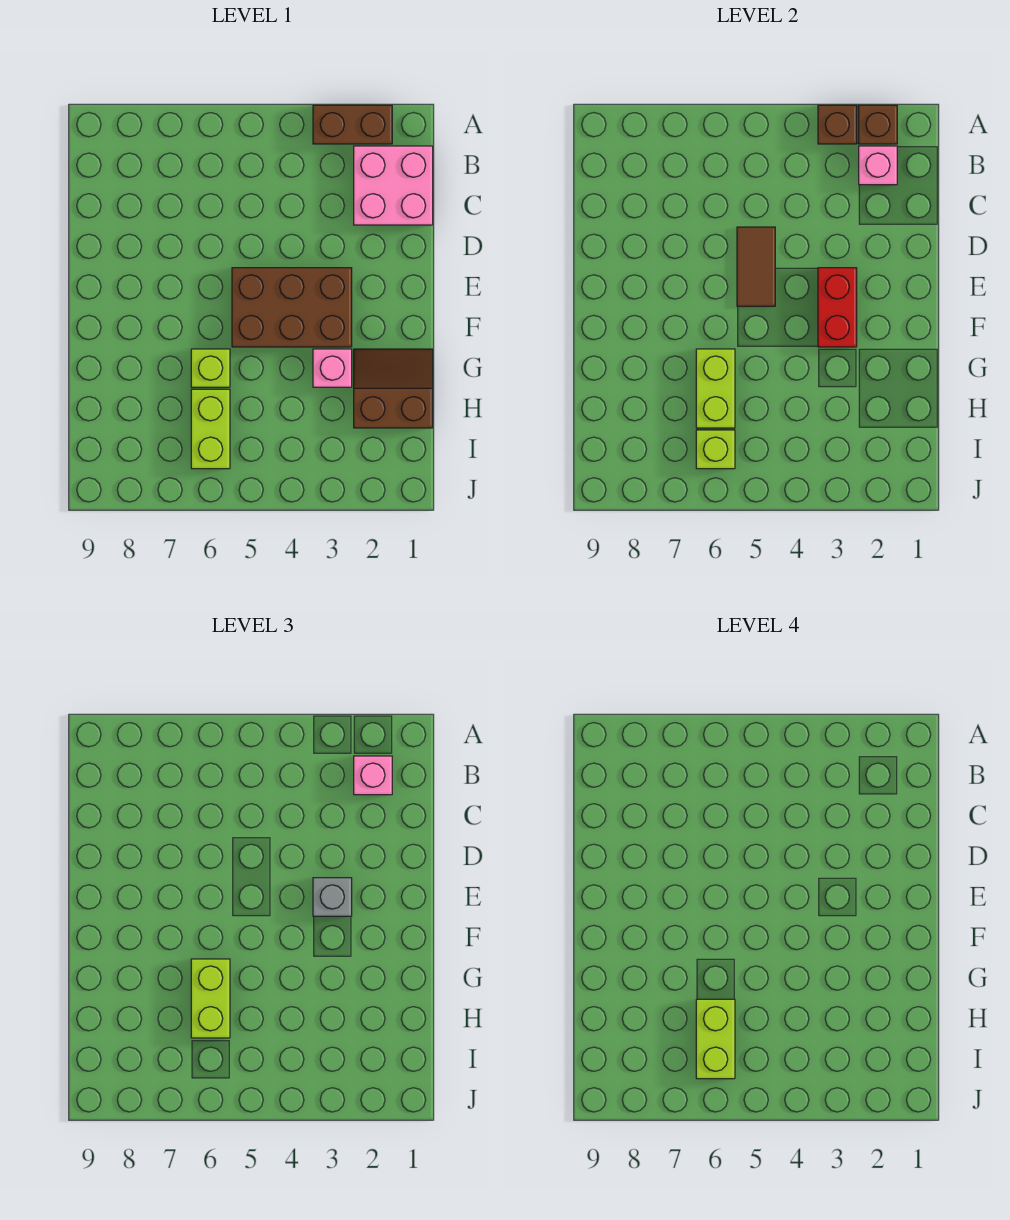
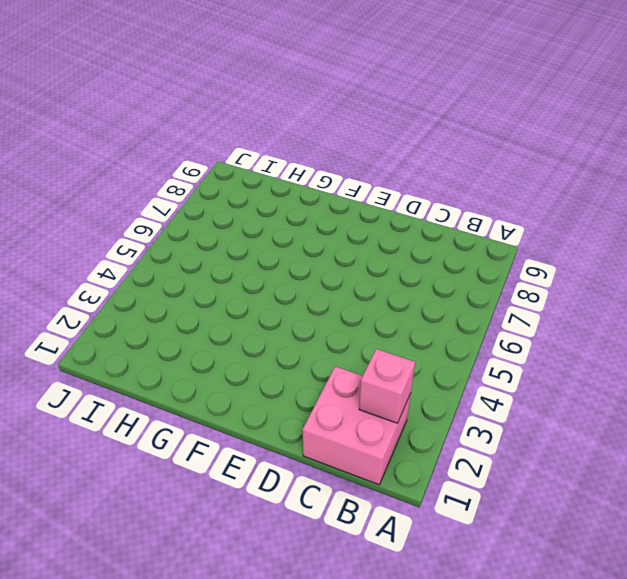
none -> brown 1x2 brick [313,105,392,144]
none -> brown 2x3 brick [232,268,352,347]
none -> brown 2x2 slope [354,349,433,428]

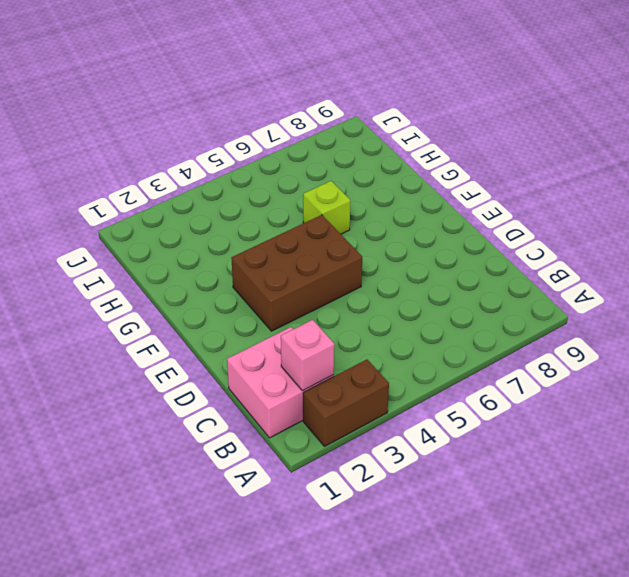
none -> brown 2x2 slope [354,349,433,428]
none -> pink 1x1 brick [313,349,352,387]
none -> lime 1x2 brick [191,389,230,469]

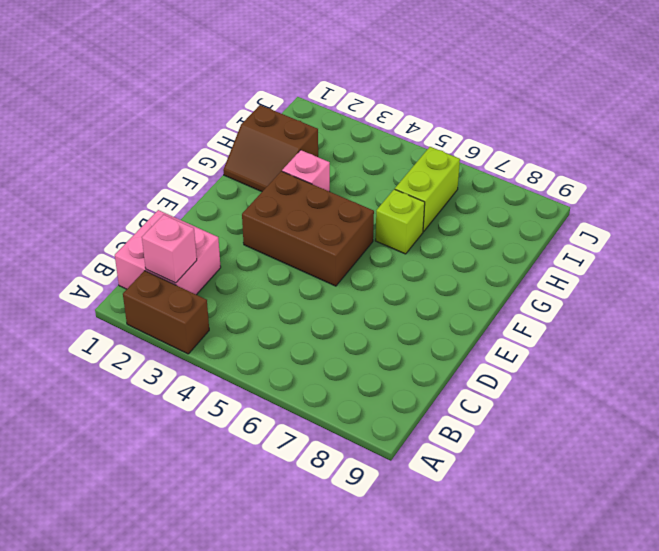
none -> brown 1x1 brick [859,105,897,144]
none -> brown 1x1 brick [818,105,857,144]
none -> brown 1x2 tile [737,227,775,306]

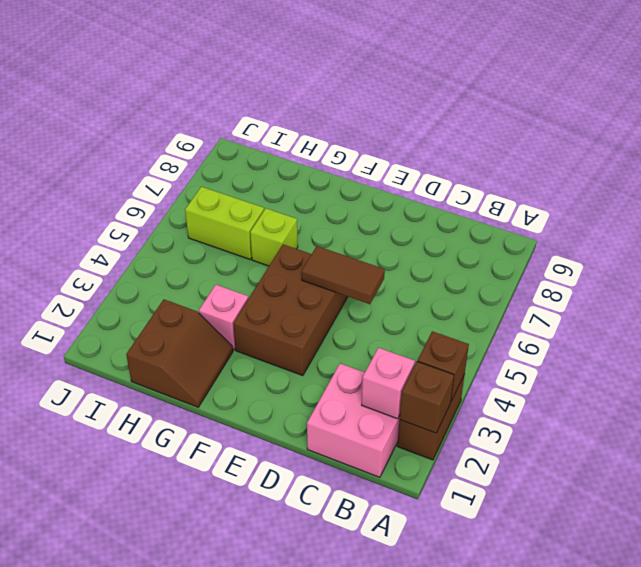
none -> red 1x2 brick [818,268,857,347]
none -> lime 1x2 brick [696,349,735,428]
none -> lime 1x1 brick [696,430,735,469]

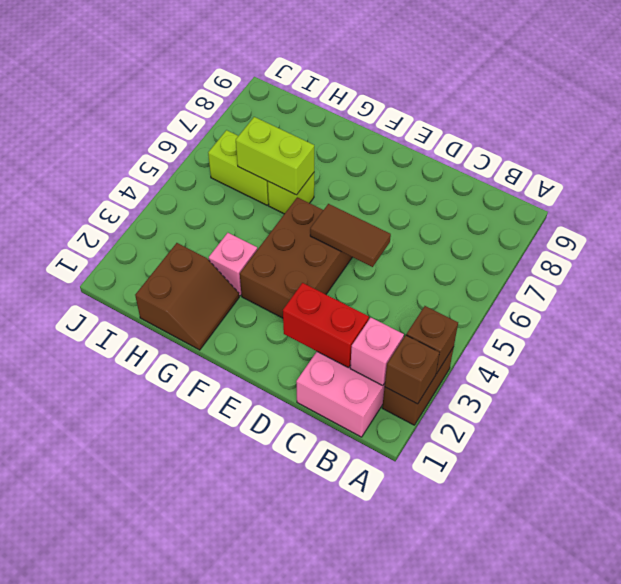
red 1x2 brick [283,283,369,368] -> red 1x2 brick moved to [818,268,857,347]
none -> lime 1x1 brick [696,430,735,469]
none -> pink 1x1 brick [354,756,392,795]
none -> grey 1x1 brick [313,878,352,916]

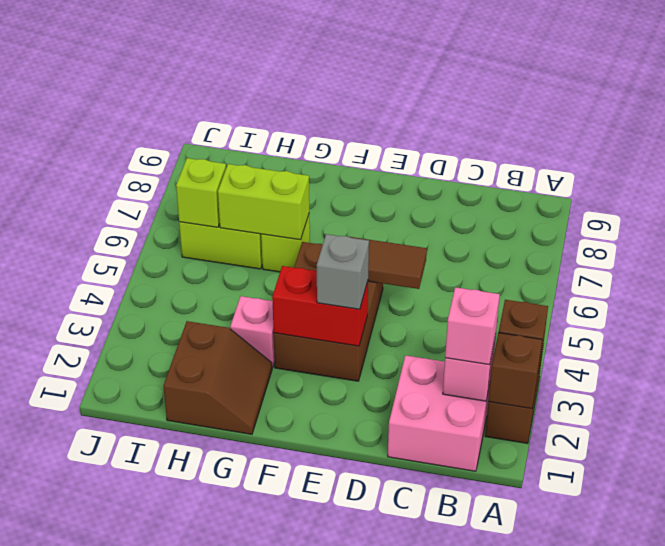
none -> lime 1x2 brick [191,959,230,1038]
none -> lime 1x2 brick [696,999,735,1079]

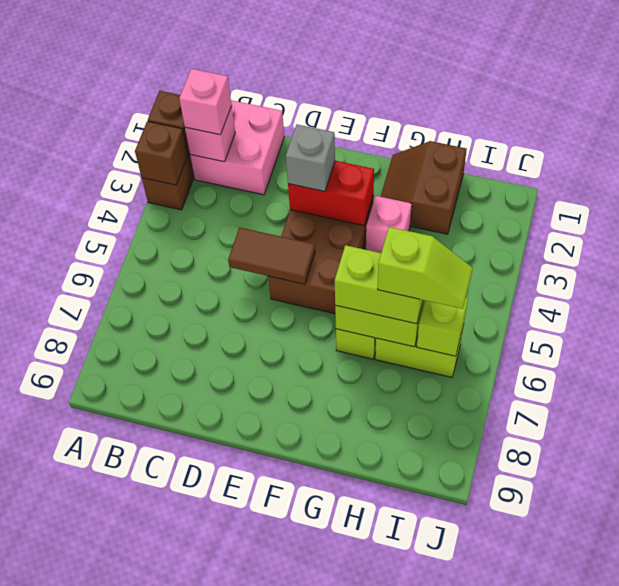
lime 1x2 slope [378,227,473,309] -> lime 1x2 brick [696,999,735,1079]

